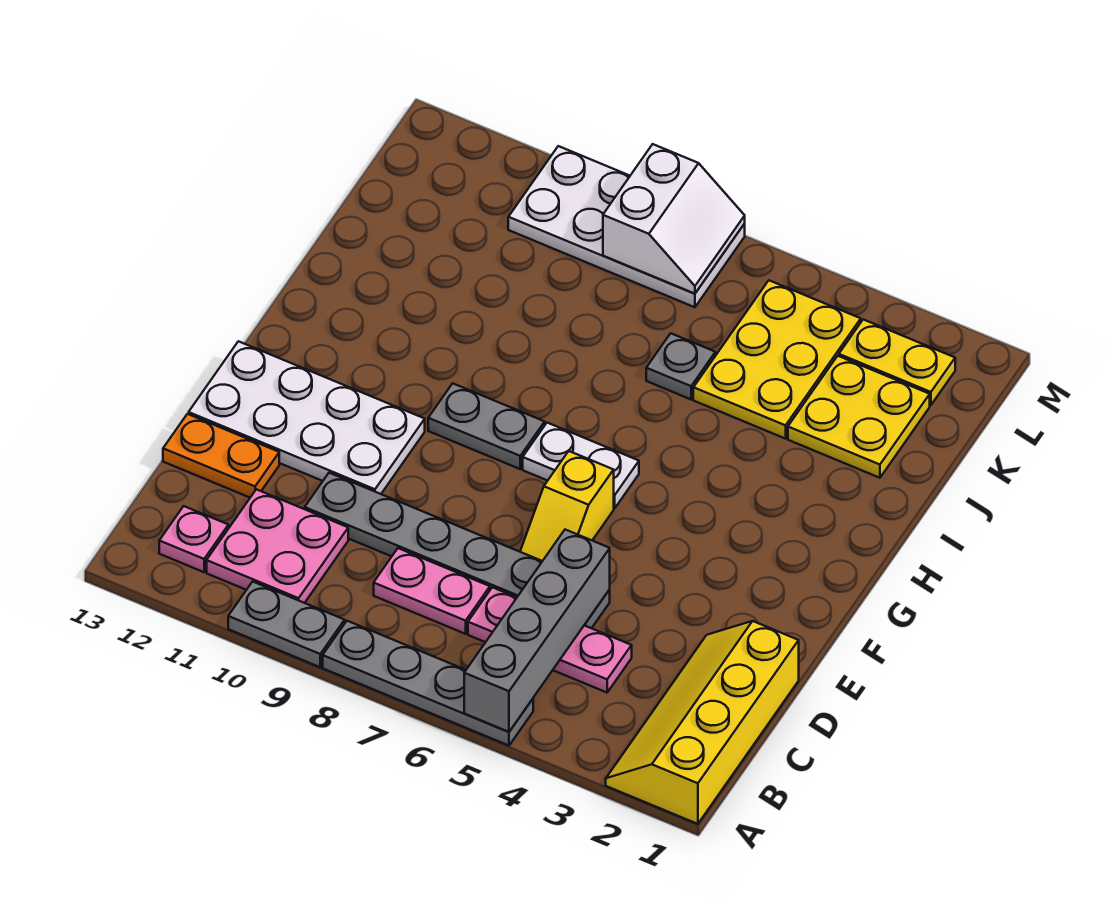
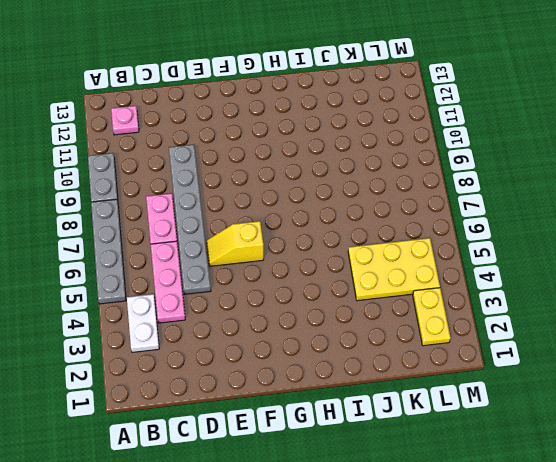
white 1x2 plate [127,294,159,352] -> white 1x2 plate moved to [523,423,639,508]
none -> yellow 2x4 slope [606,621,799,824]
none -> pink 2x2 plate [207,489,348,603]
none -> orange 1x2 plate [163,414,279,498]

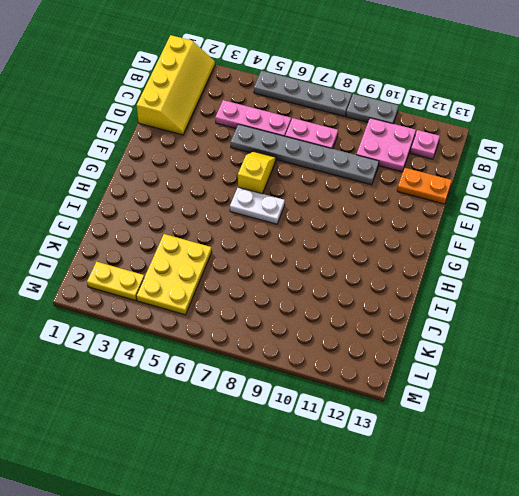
none -> white 2x4 plate [189,341,425,494]
none -> grey 1x2 plate [428,383,545,469]
none -> yellow 2x2 plate [788,356,930,478]

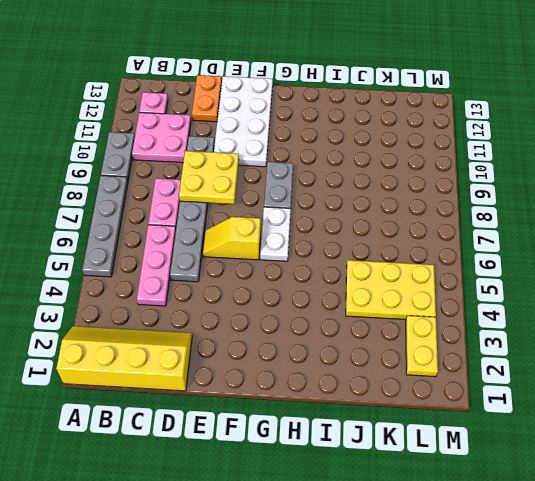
yellow 2x2 plate [179,151,239,204] -> yellow 2x2 plate moved to [788,356,930,478]
none -> grey 1x1 plate [646,333,715,399]
none -> white 2x4 plate [508,146,745,307]
none -> grey 1x4 brick [464,530,610,732]

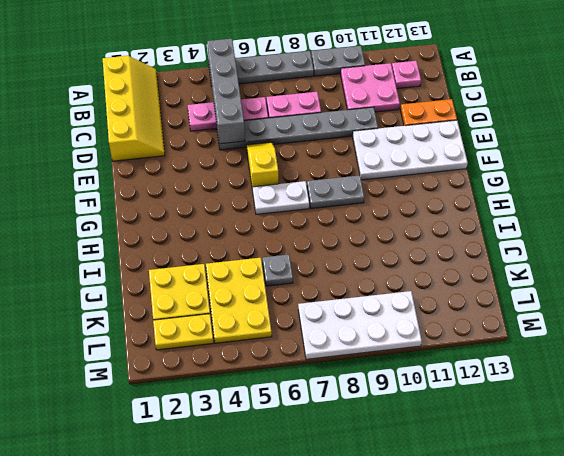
none -> white 2x2 slope [603,144,745,294]

